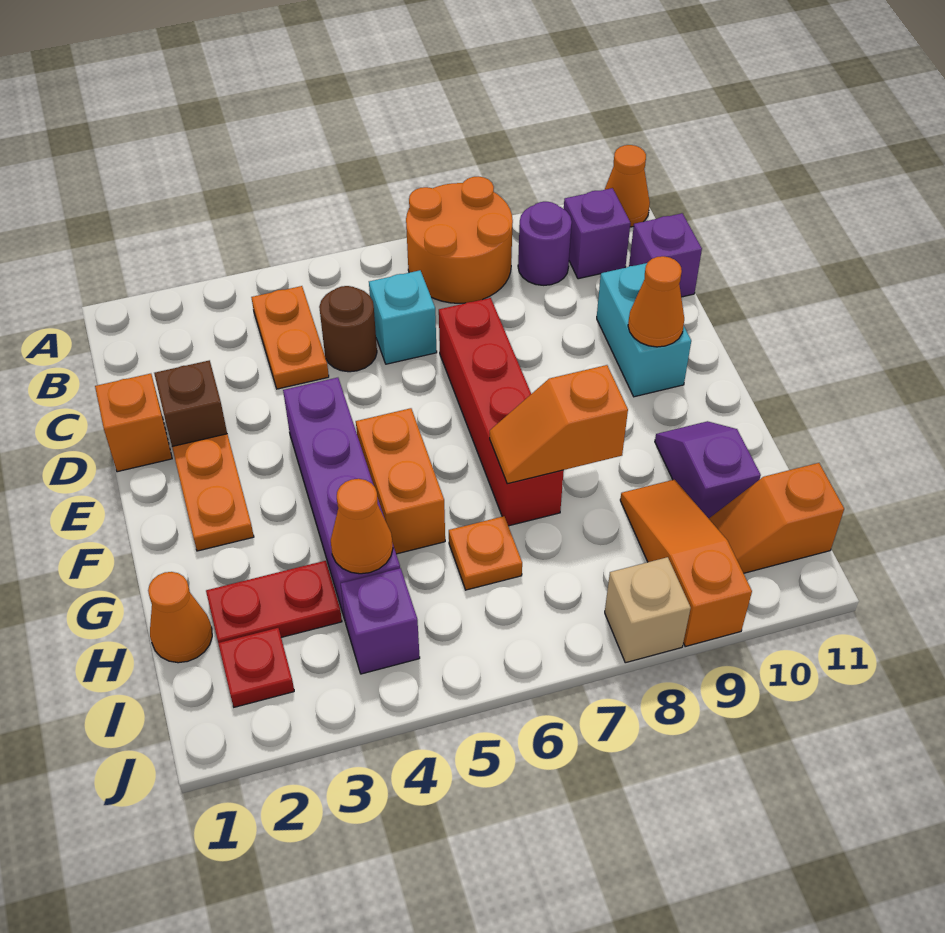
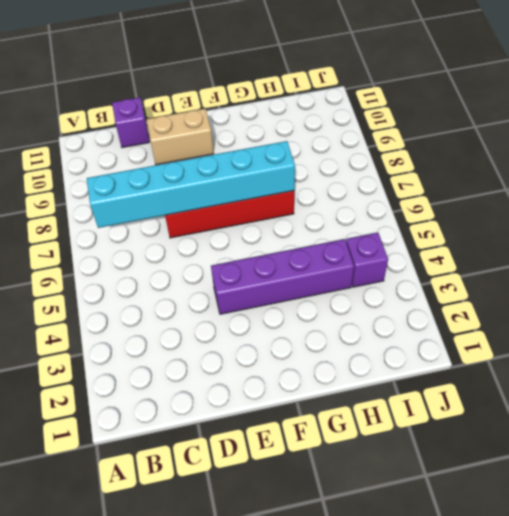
cyan 1x6 brick [87,141,295,228] -> orange 1x2 slope [490,365,628,484]
tan 1x2 brick [146,109,214,165] -> cyan 1x2 brick [597,263,691,397]
none -> orange 2x2 round brick [406,176,513,303]
none -> orange 1x1 cone [605,145,650,227]
none -> orange 1x2 plate [251,286,329,389]

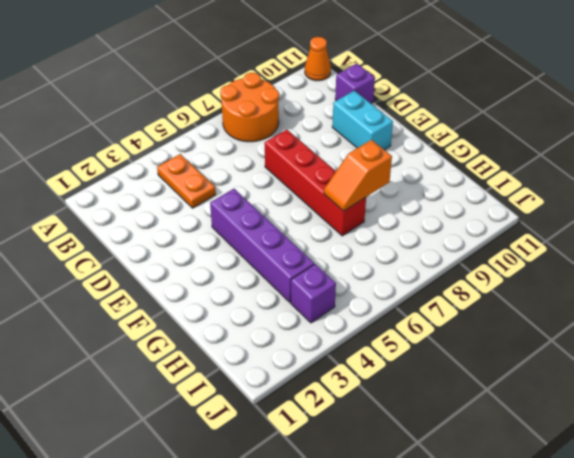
none -> purple 1x1 round brick [518,202,572,285]
none -> purple 1x1 brick [564,188,630,279]
none -> brown 1x1 round brick [319,286,377,372]

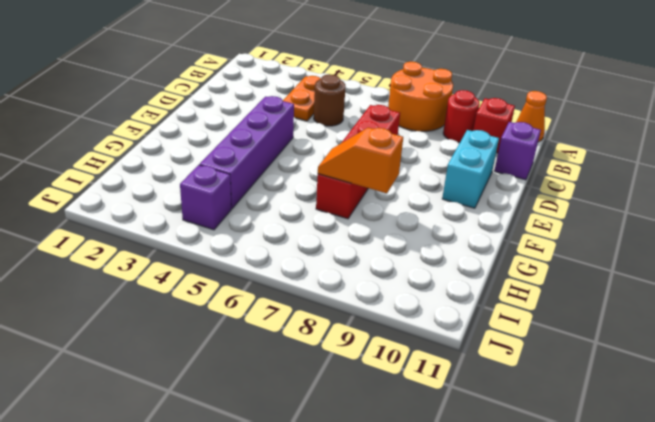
red 1x1 round brick [443,90,480,142] -> purple 1x1 round brick [518,202,572,285]
red 1x1 brick [473,98,515,153] -> purple 1x1 brick [564,188,630,279]
none -> cyan 1x1 brick [369,270,437,364]
none -> orange 1x1 brick [95,374,172,472]
none -> brown 1x1 brick [154,360,227,446]

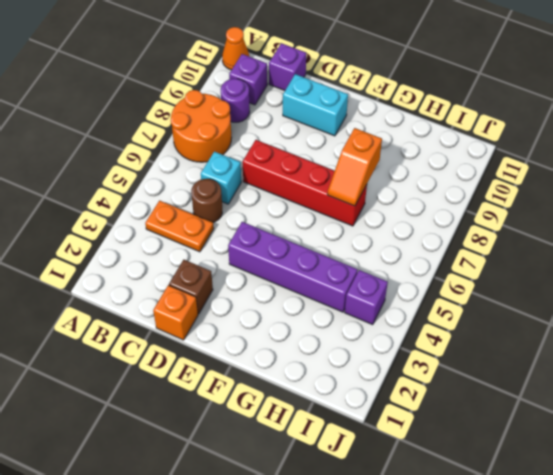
none -> orange 1x2 plate [172,434,254,551]
none -> orange 1x2 brick [356,408,445,554]
none -> purple 1x2 slope [655,421,761,518]

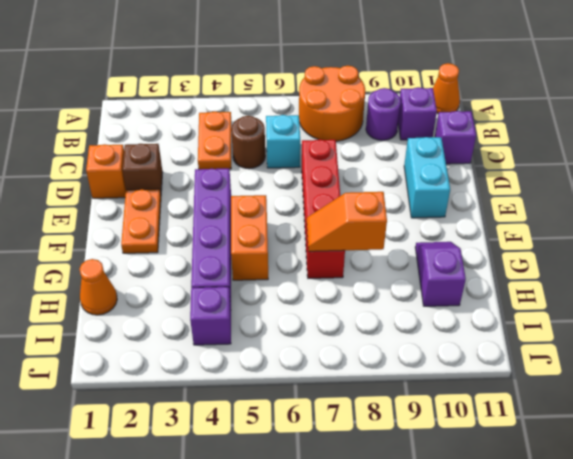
none -> red 1x2 plate [206,561,342,643]
none -> orange 1x1 plate [449,516,522,590]
none -> orange 1x3 slope [620,480,752,647]

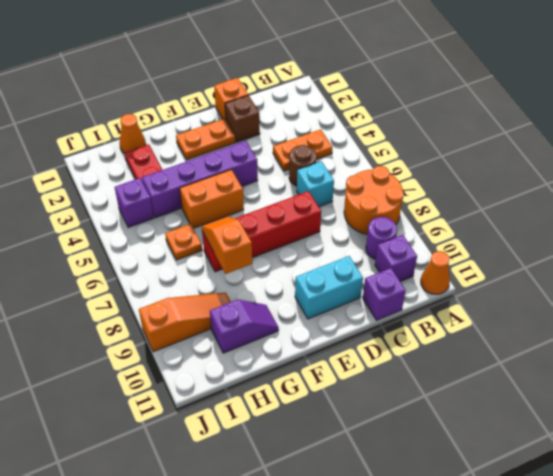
none -> red 1x1 plate [218,628,294,707]
none -> orange 1x2 slope [709,463,844,573]
none -> tan 1x1 brick [605,557,691,663]

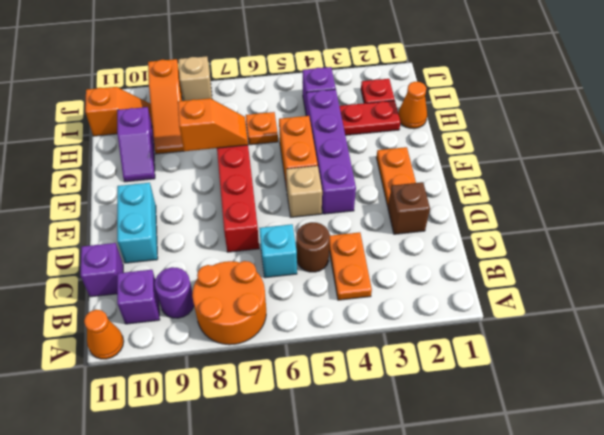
tan 1x1 brick [286,166,322,217] -> none
none -> orange 1x1 brick [95,374,172,472]
none -> orange 1x1 cone [628,256,684,347]
none -> orange 1x1 cone [331,479,393,574]

